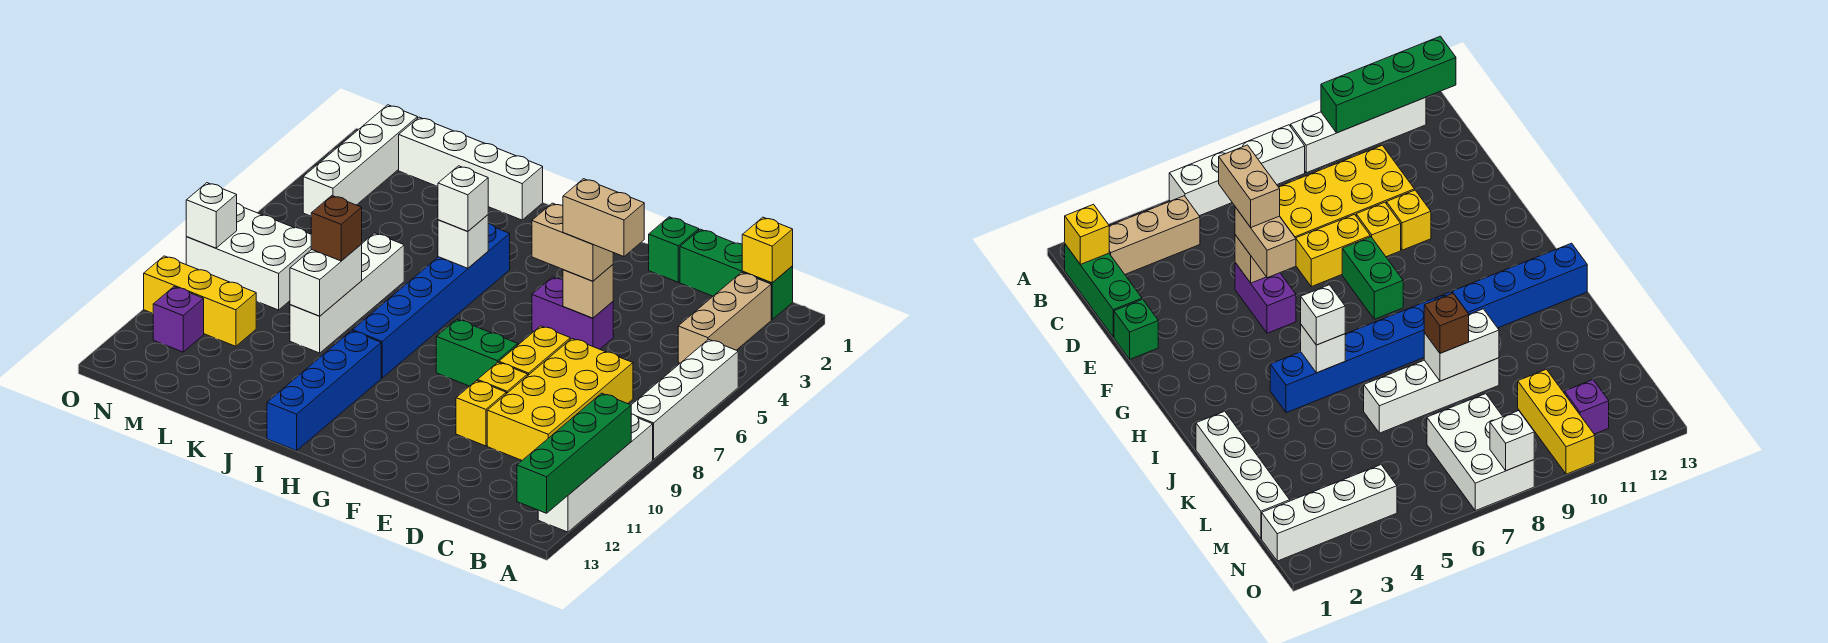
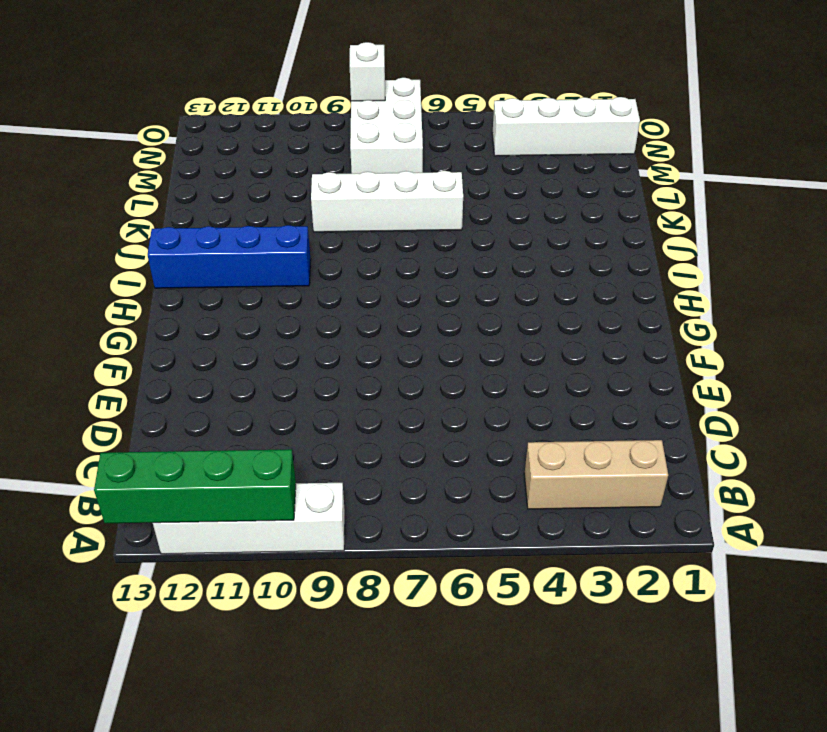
none -> white 1x4 brick [631,339,738,459]
none -> green 1x3 brick [680,229,793,320]
none -> yellow 2x4 brick [487,339,633,460]

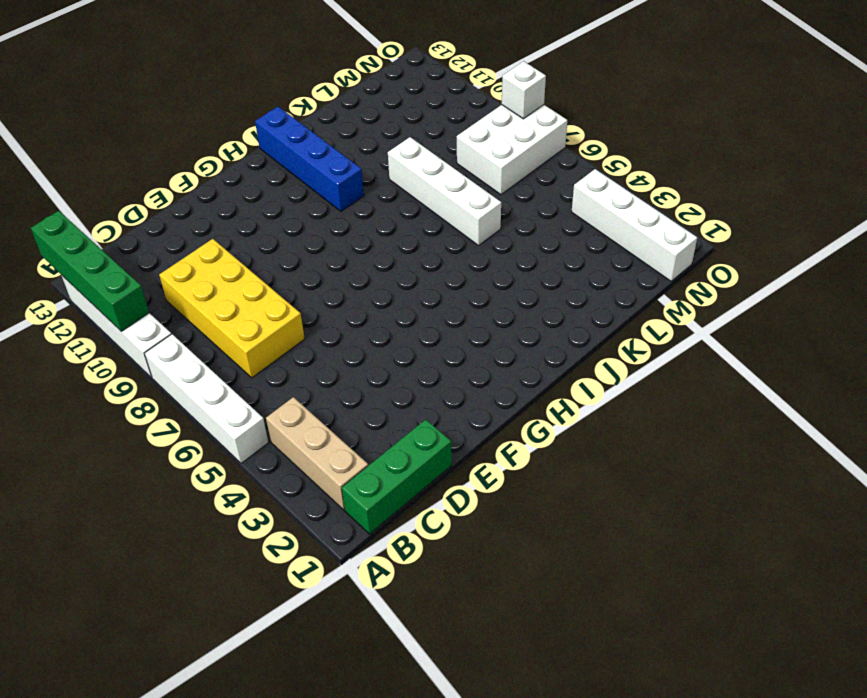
none -> green 1x1 brick [649,217,699,282]
none -> purple 1x2 brick [532,277,613,349]
none -> yellow 1x2 brick [499,326,570,375]

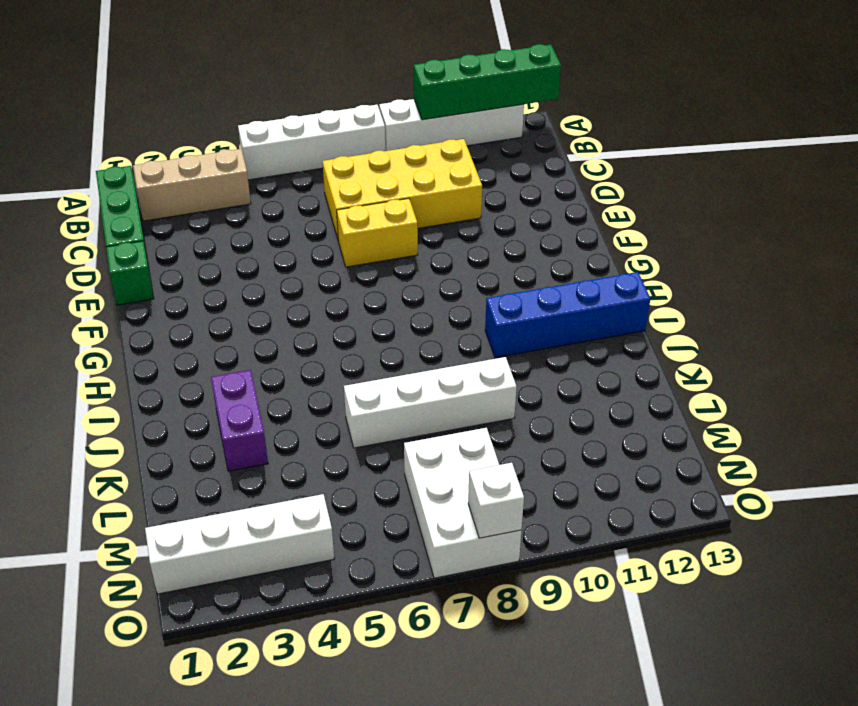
purple 1x2 brick [211,370,268,471] -> purple 1x2 brick moved to [532,277,613,349]
none -> yellow 1x1 brick [478,362,528,394]
none -> yellow 1x1 brick [456,381,506,446]
none -> green 1x2 brick [436,319,518,386]

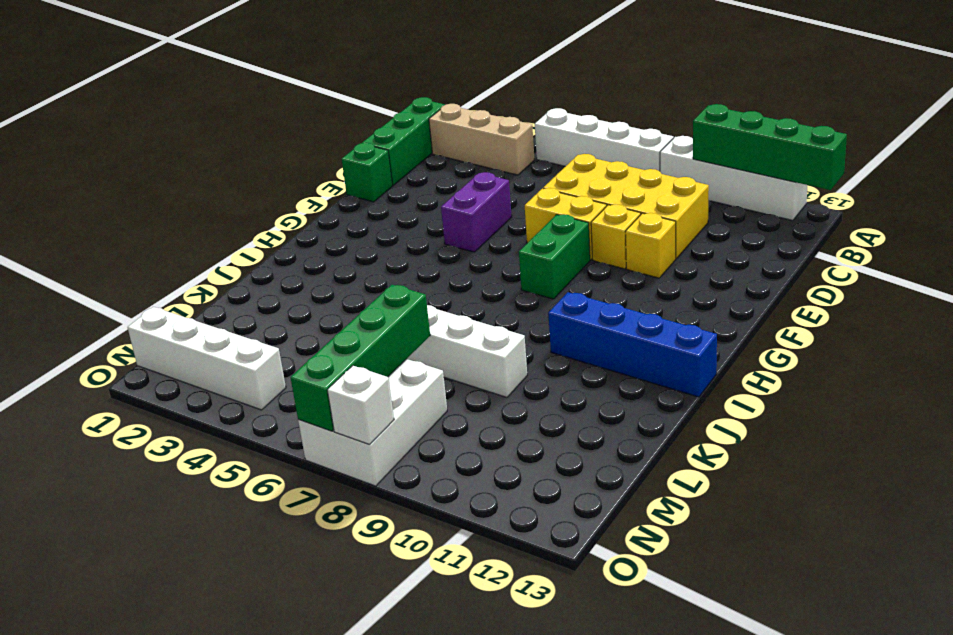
green 1x4 brick [290,285,430,431] -> none
none -> blue 1x6 brick [353,224,510,378]
none -> white 1x4 brick [399,117,543,220]
none -> yellow 1x3 brick [144,256,257,346]

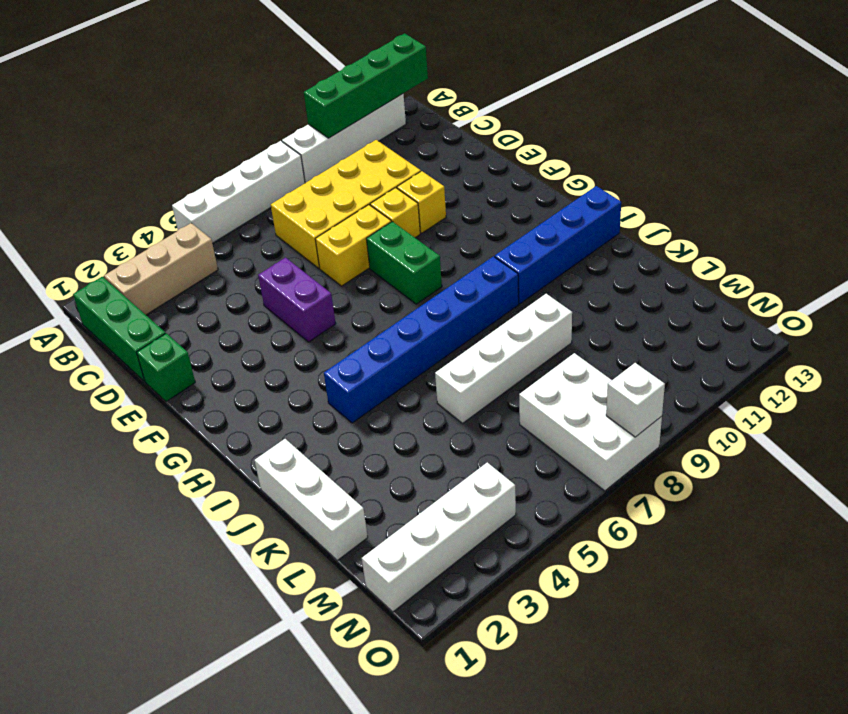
white 1x3 brick [255,439,368,560] -> white 1x4 brick [399,117,543,220]
none -> yellow 1x3 brick [144,256,257,346]
none -> purple 1x1 brick [153,287,204,352]
none -> yellow 1x1 brick [742,217,793,283]

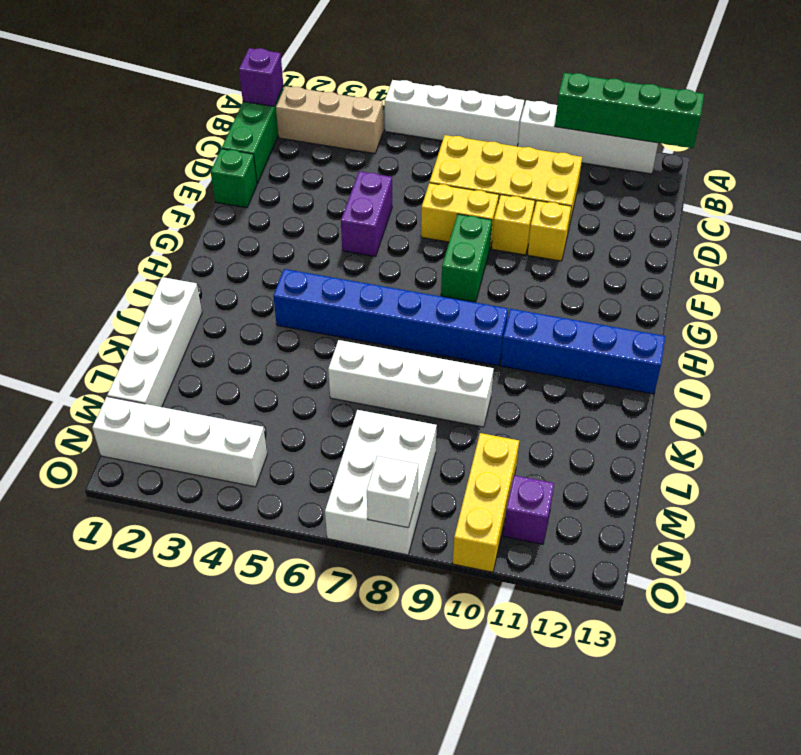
purple 1x1 brick [239,48,283,106] -> yellow 1x1 brick [742,217,793,283]
none -> tan 1x1 brick [563,265,613,318]
none -> white 1x1 brick [438,215,488,268]
none -> white 1x2 brick [290,245,362,316]

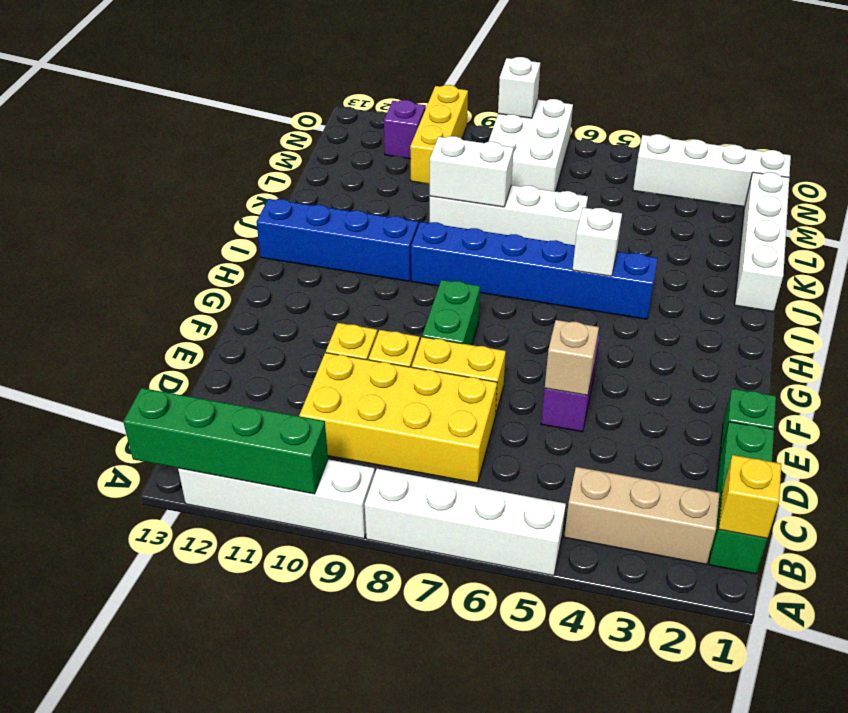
none -> tan 1x2 brick [532,203,613,281]
none -> white 1x1 brick [438,166,488,231]
none -> brown 1x1 brick [311,196,362,261]

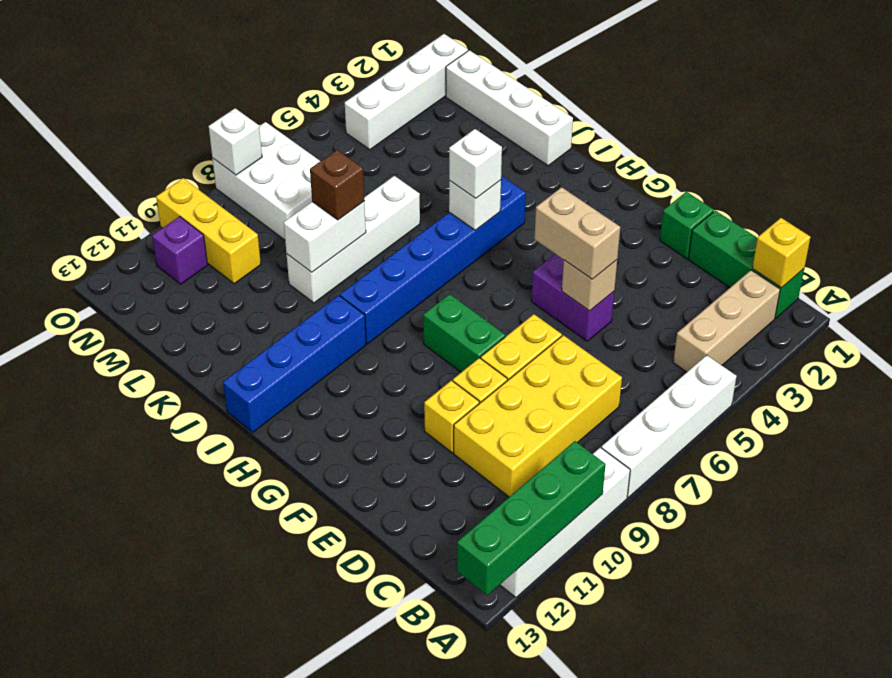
none -> tan 1x2 brick [563,179,644,257]

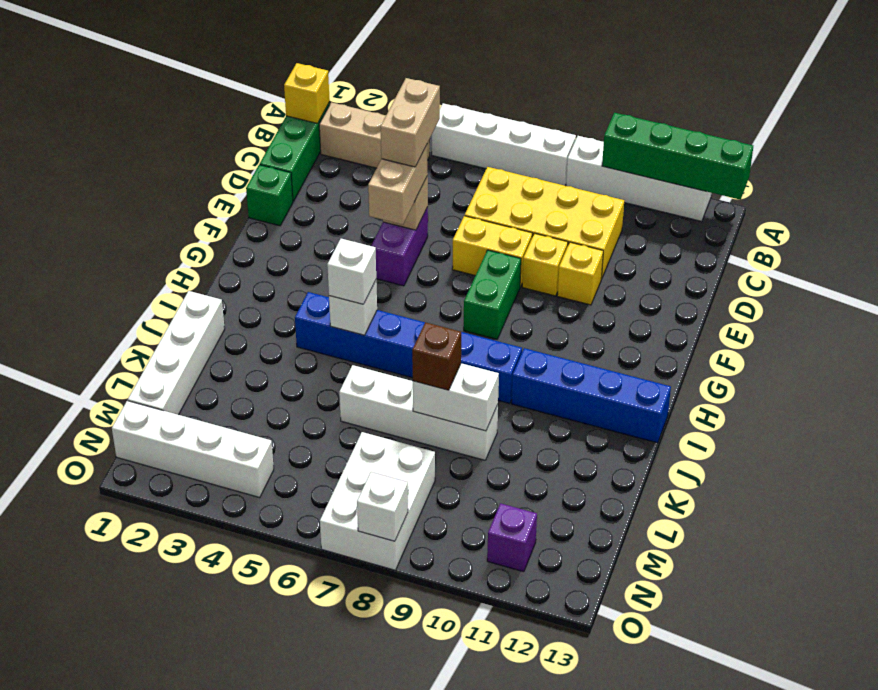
none -> yellow 1x3 brick [144,256,257,346]

